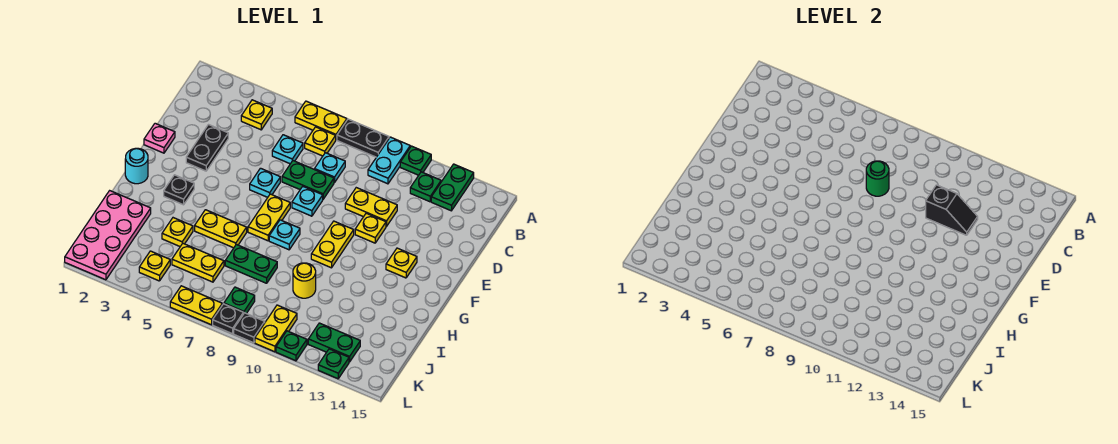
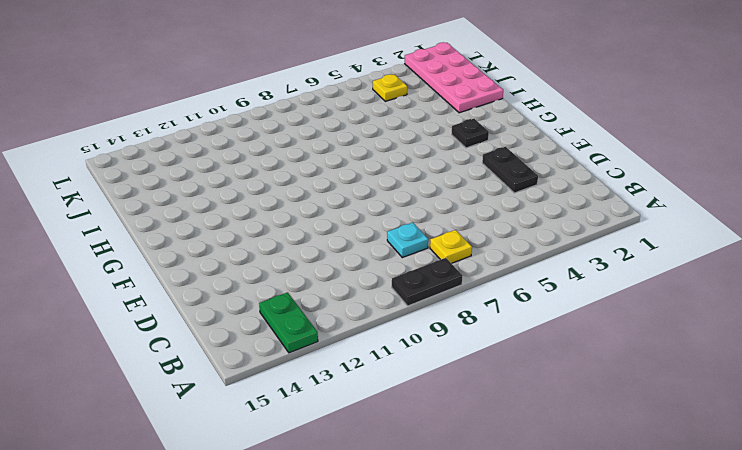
none -> yellow 1x2 plate [295,101,347,140]
none -> cyan 1x2 plate [368,137,410,184]
none -> green 1x1 plate [400,146,431,175]
none -> yellow 1x1 plate [241,100,272,130]

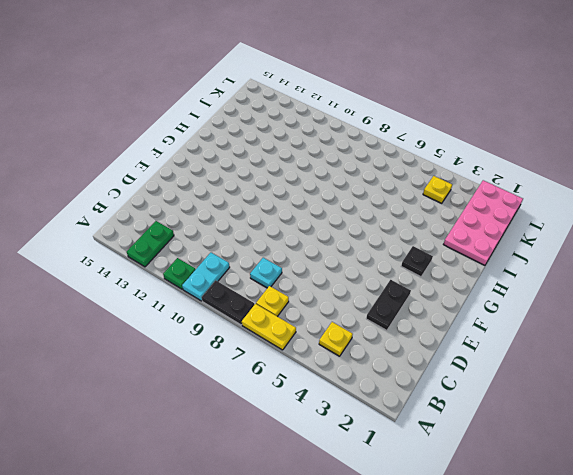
none -> green 1x1 plate [410,172,441,202]
none -> cyan 1x1 plate [272,135,303,164]
none -> green 1x2 plate [282,161,334,199]
none -> yellow 1x2 plate [345,188,397,226]

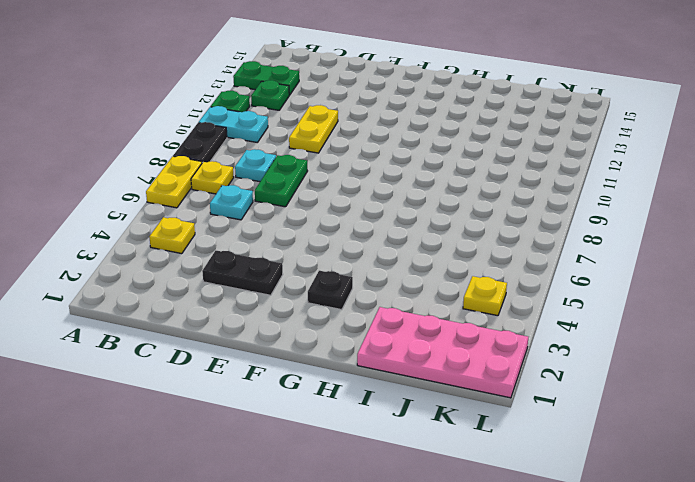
none -> pink 1x1 plate [144,123,175,153]
none -> cyan 1x1 plate [250,168,280,197]
none -> cyan 1x1 plate [292,187,323,216]
none -> yellow 1x1 plate [355,213,386,243]

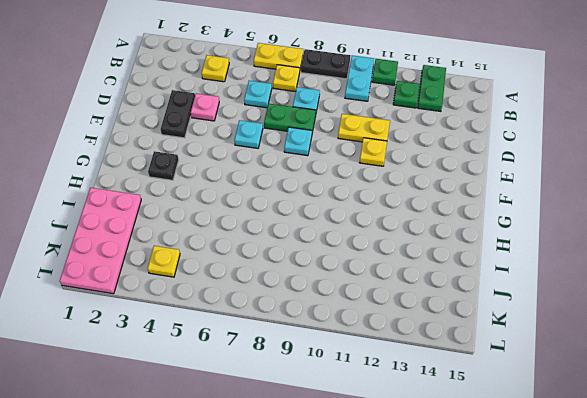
pink 1x1 plate [191,93,219,121] -> pink 1x1 plate moved to [144,123,175,153]
none -> yellow 1x2 plate [248,194,290,241]
none -> yellow 1x2 plate [311,221,354,268]
none -> yellow 1x1 plate [386,248,417,278]
none -> cyan 1x1 round brick [125,148,148,184]

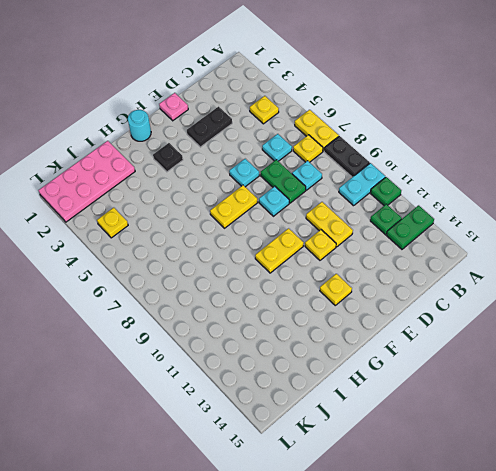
none -> cyan 1x1 plate [269,220,300,250]
none -> yellow 1x2 plate [195,210,247,248]
none -> yellow 1x1 plate [162,218,193,246]
none -> green 1x2 plate [225,244,277,283]

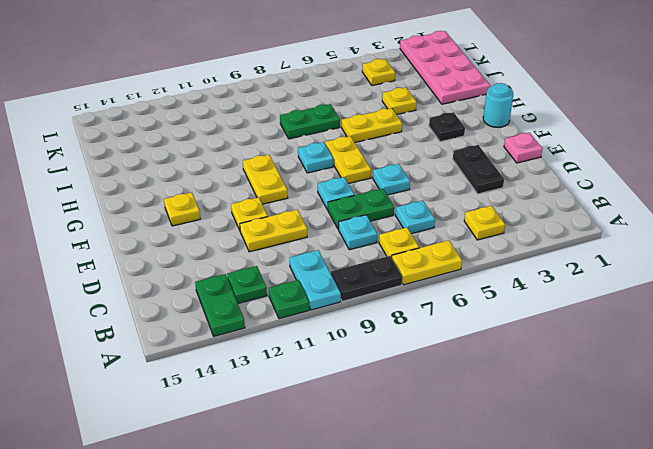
none -> yellow 1x1 round brick [293,263,316,298]
none -> yellow 1x2 plate [172,243,224,282]
none -> green 1x1 plate [224,287,255,313]
none -> yellow 1x2 plate [255,305,297,352]

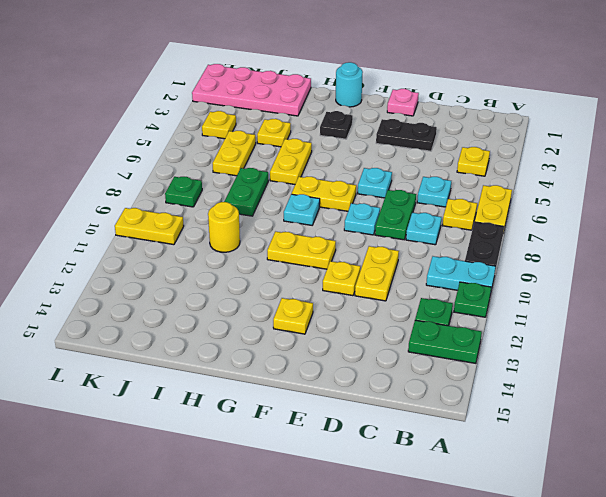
none -> green 1x2 plate [308,323,360,362]
none -> yellow 1x2 plate [170,286,222,325]
none -> black 1x1 plate [213,304,244,334]
none -> black 1x1 plate [234,313,265,343]

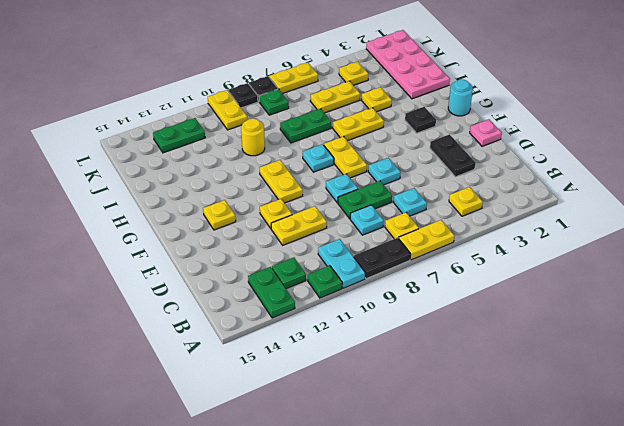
none -> green 1x1 plate [276,331,307,361]
none -> green 1x1 plate [318,349,349,379]
none -> green 1x1 round brick [866,161,889,196]
none -> black 1x2 slope [926,185,978,235]

